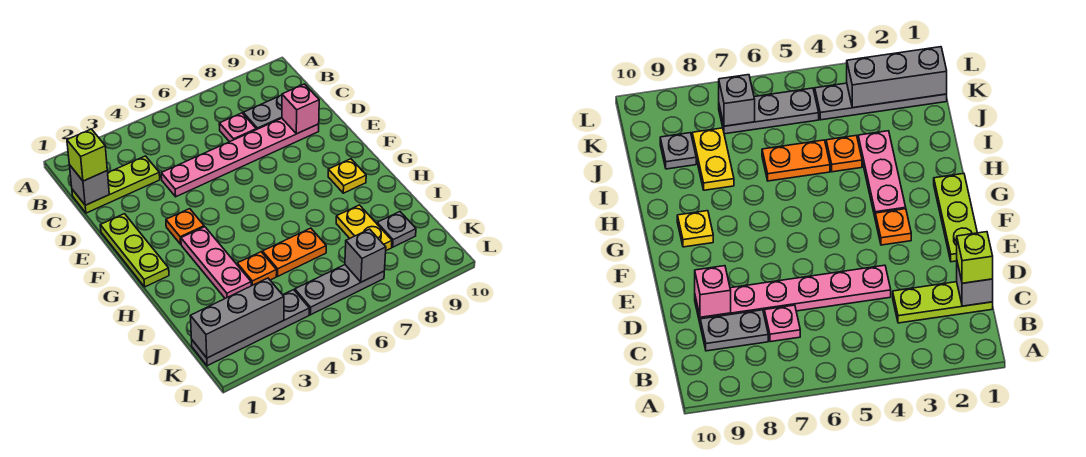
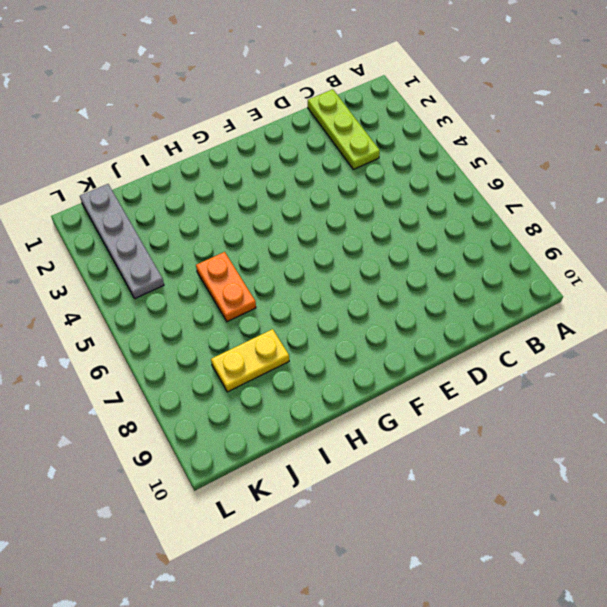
none -> pink 1x1 plate [219,113,256,142]
none -> grey 1x2 plate [243,95,282,130]
none -> pink 1x6 plate [161,118,319,197]

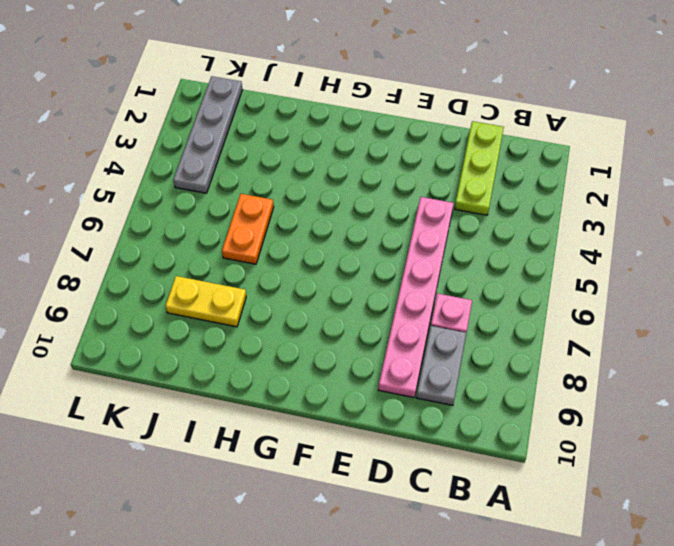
none -> lime 1x3 plate [100,214,169,287]
none -> orange 1x1 plate [166,209,204,244]
none -> pink 1x3 plate [181,227,251,298]

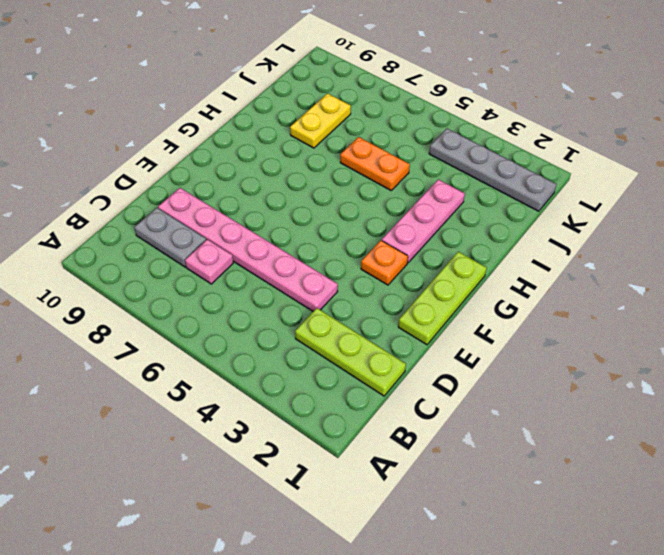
none -> yellow 1x1 plate [328,159,366,193]
none -> orange 1x1 plate [237,252,277,286]
none -> grey 1x1 plate [377,212,416,247]

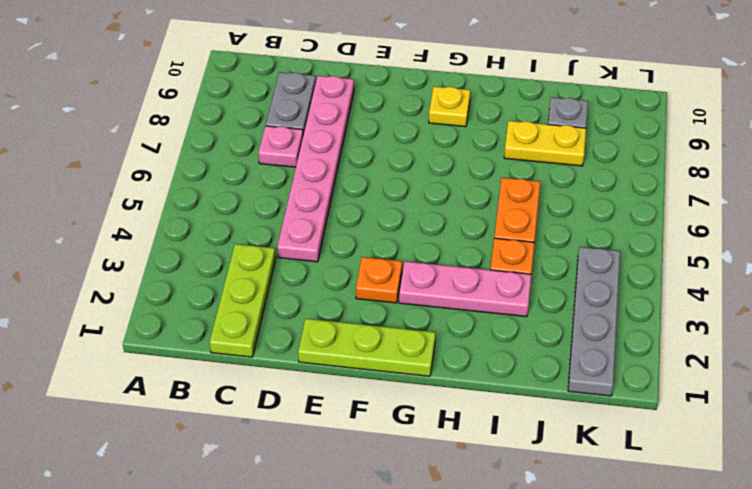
none -> grey 1x3 plate [295,265,384,315]
none -> grey 1x1 brick [69,165,109,205]
none -> pink 1x1 brick [282,84,319,134]

